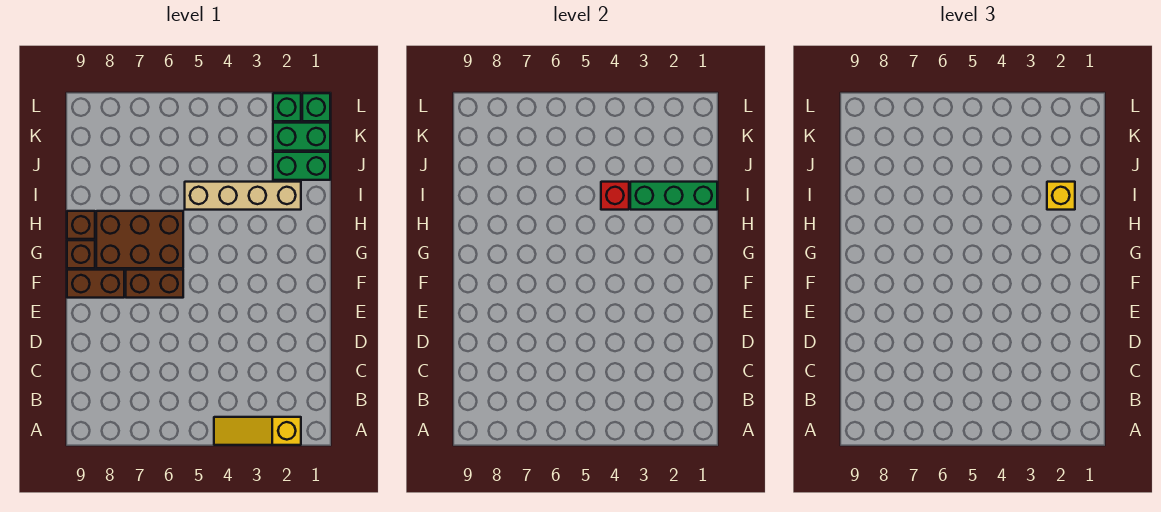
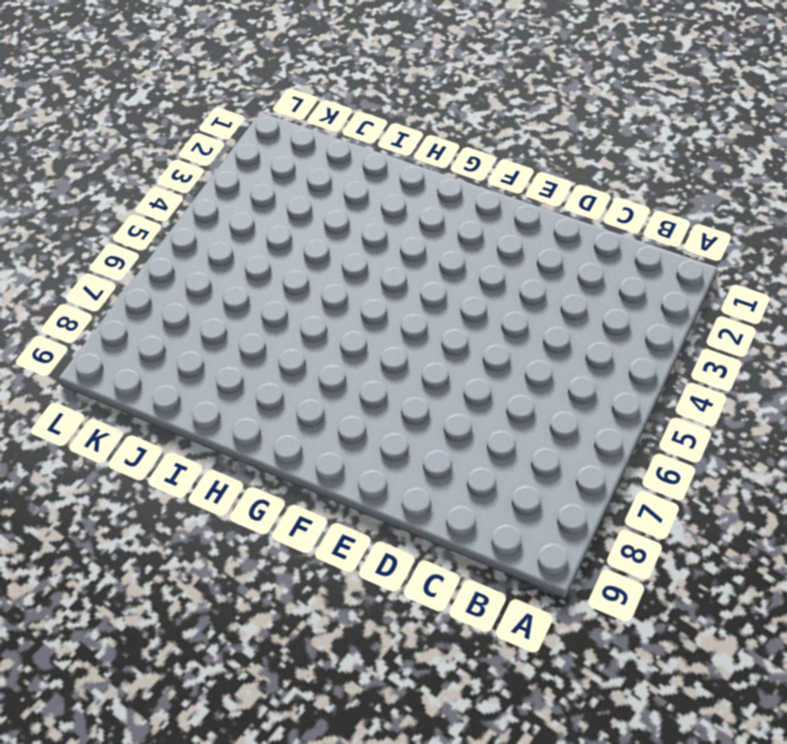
none -> yellow 1x3 slope [214,417,301,445]
none -> brown 1x2 brick [126,270,183,298]
none -> brown 1x2 brick [67,270,124,298]

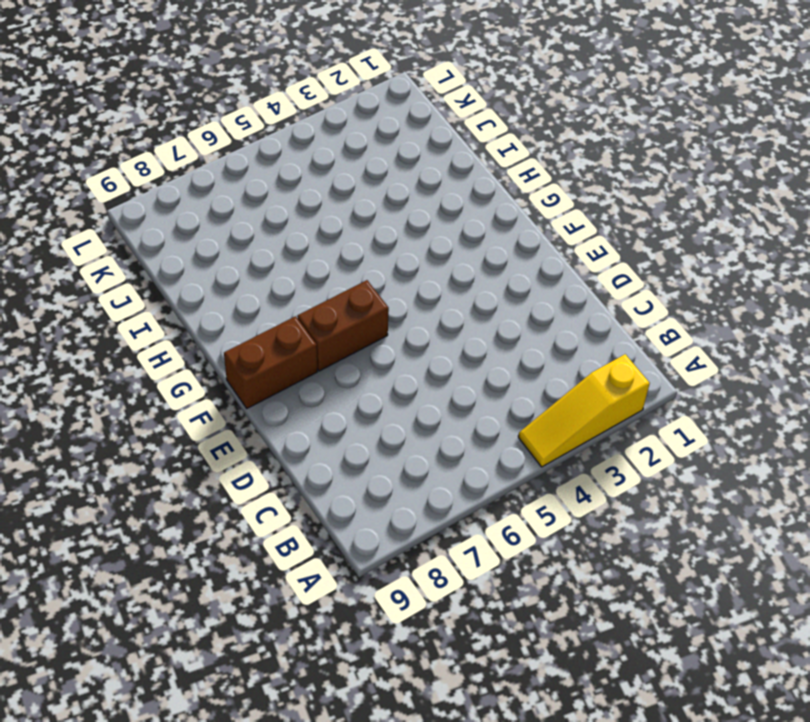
none -> brown 2x3 brick [96,211,183,268]
none -> brown 1x1 brick [67,240,95,268]
none -> brown 1x1 brick [67,211,95,239]

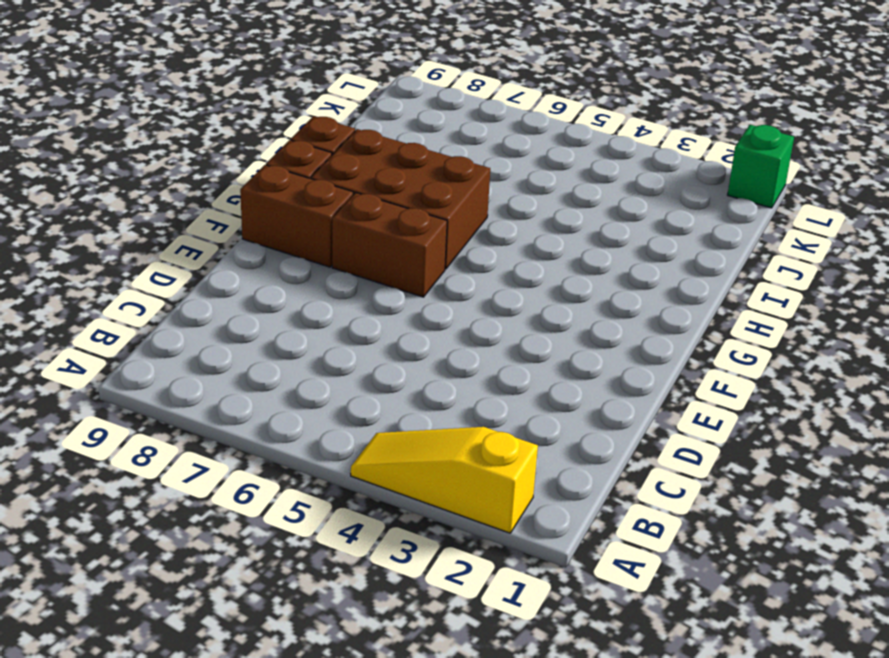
none -> tan 1x4 brick [185,182,301,210]
none -> green 1x2 brick [273,152,330,180]
none -> green 1x2 brick [273,123,330,151]

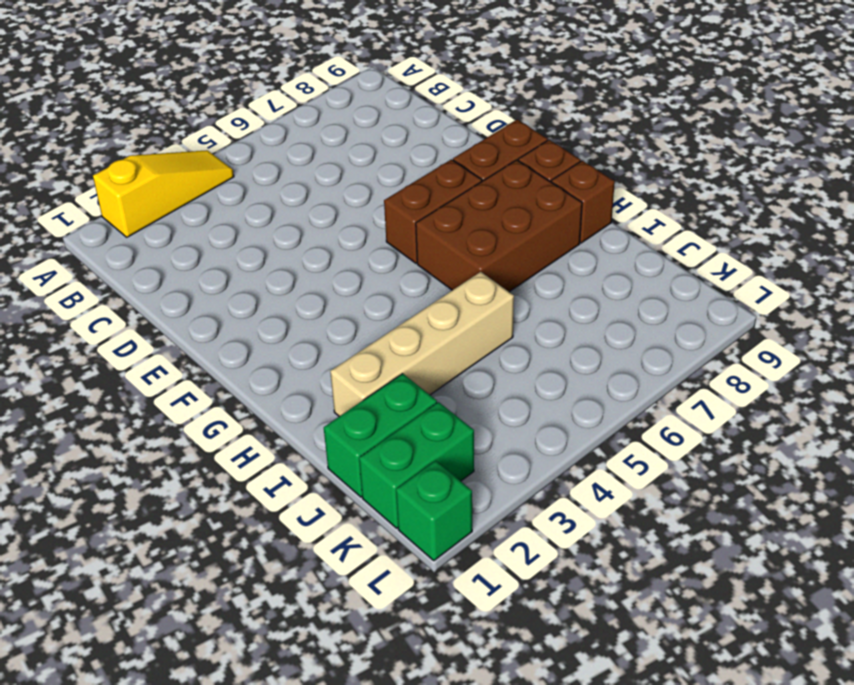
none -> green 1x1 brick [273,93,301,121]
none -> green 1x3 brick [630,182,717,210]
none -> red 1x1 brick [601,182,629,210]

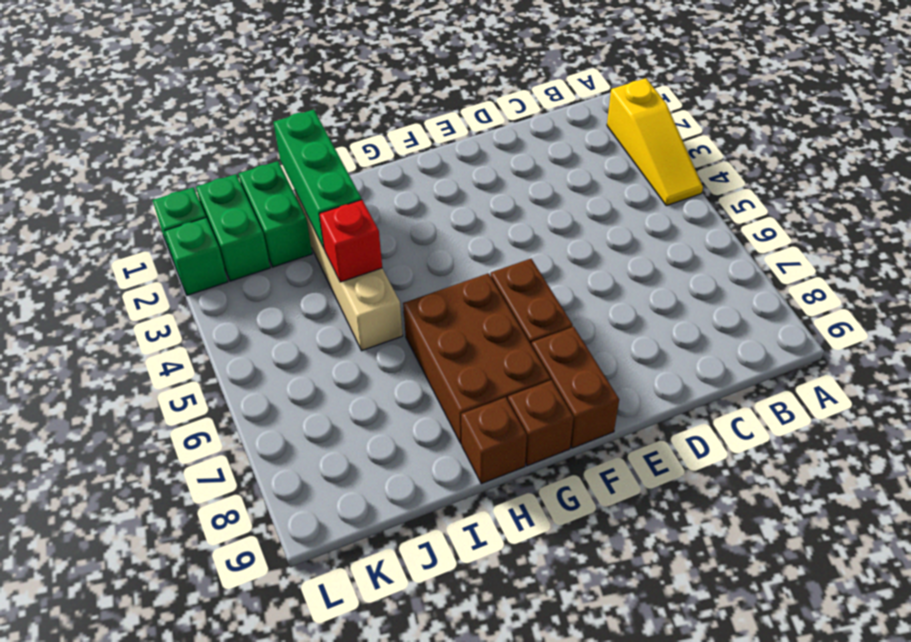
none -> yellow 1x1 brick [1047,182,1075,210]

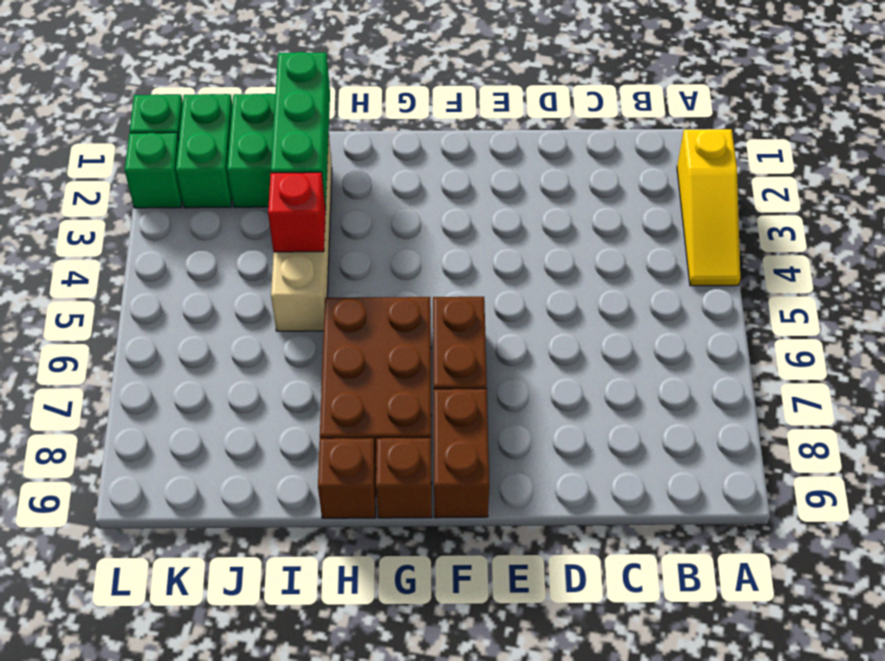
none -> yellow 1x1 brick [1047,182,1075,210]

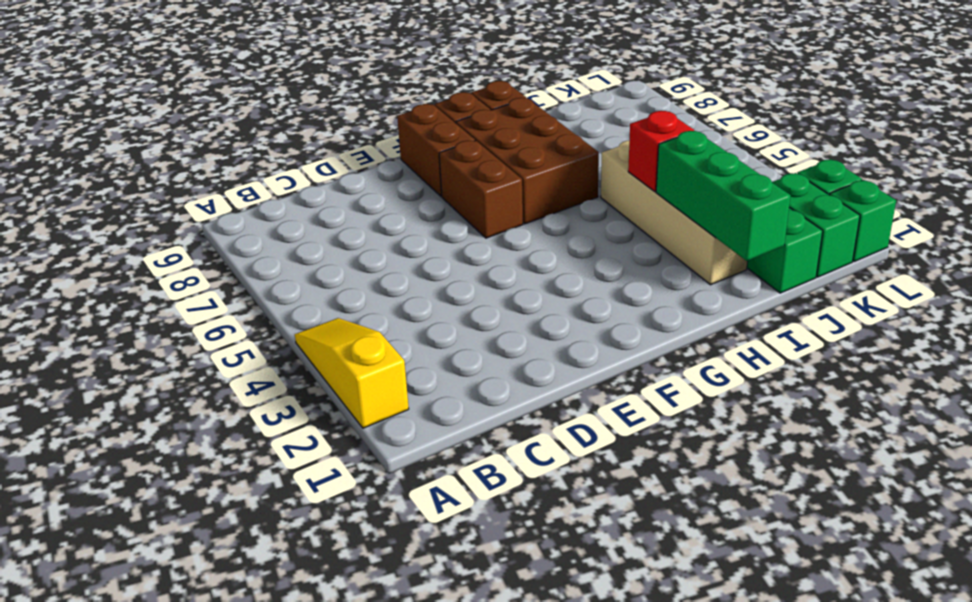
none -> yellow 1x1 brick [1047,182,1075,210]

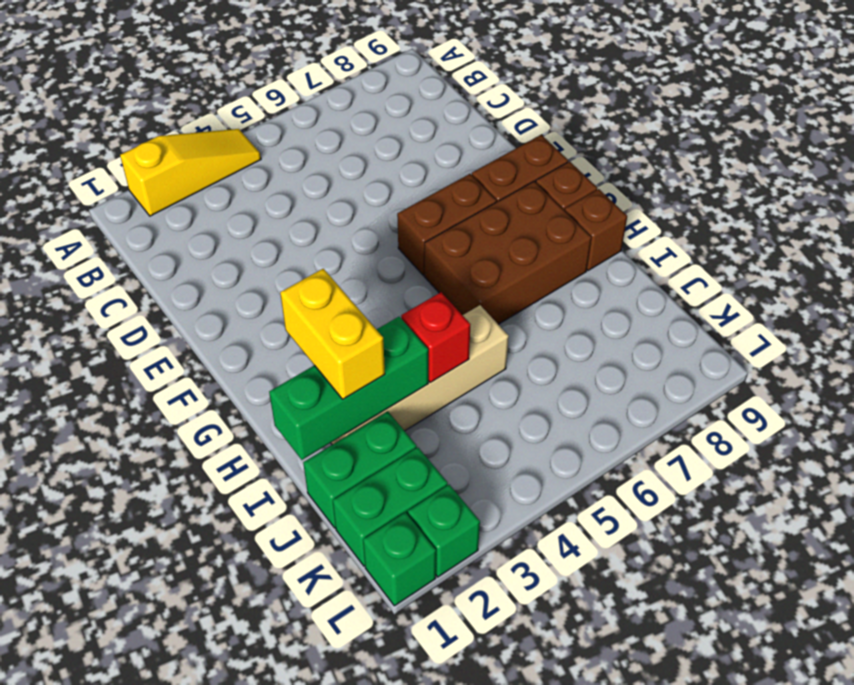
yellow 1x2 brick [280,269,385,399] -> yellow 1x1 brick [1047,182,1075,210]

